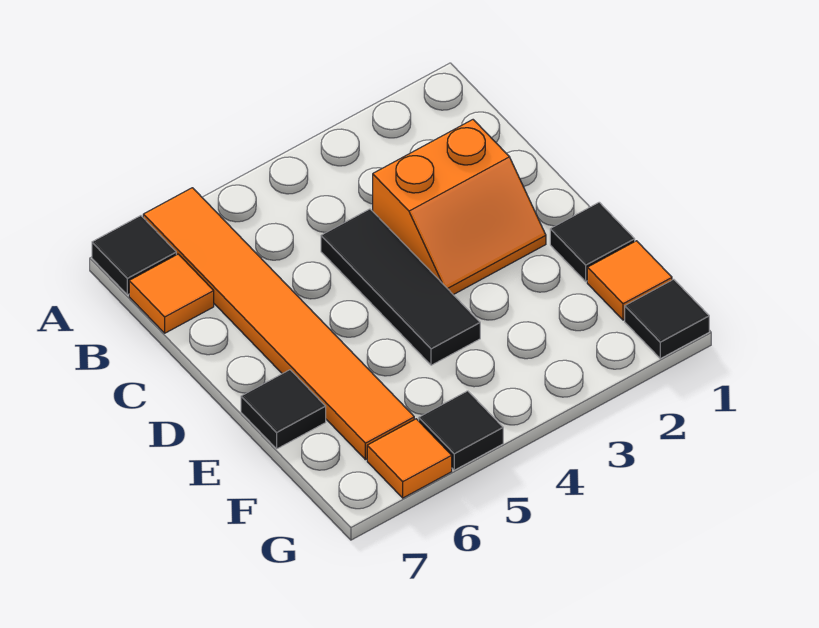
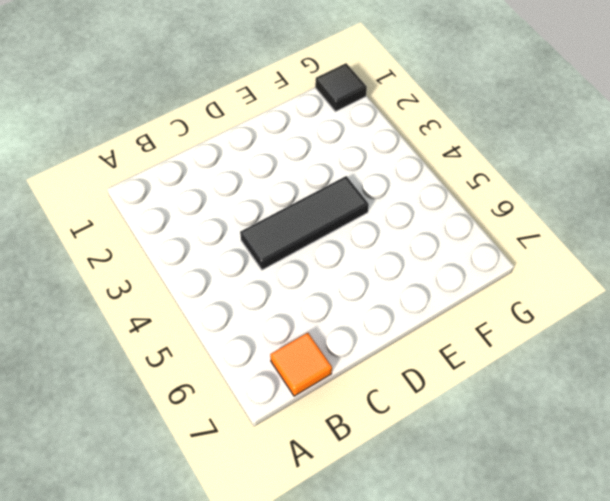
none -> orange 1x6 tile [143,188,414,460]
none -> black 1x1 tile [92,216,176,295]

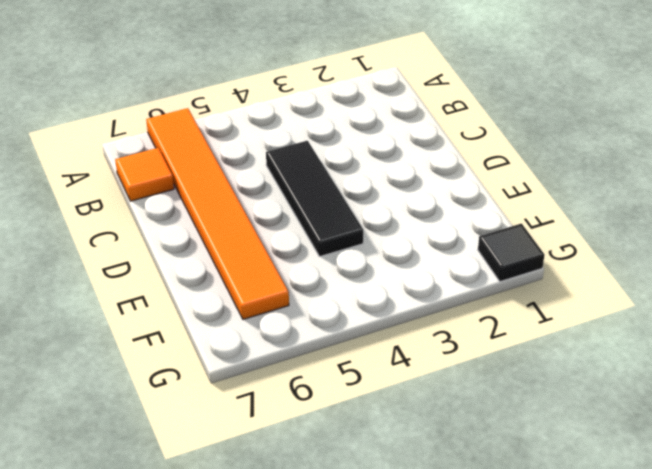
none -> black 1x1 tile [92,216,176,295]
none -> orange 2x2 slope [373,120,546,295]

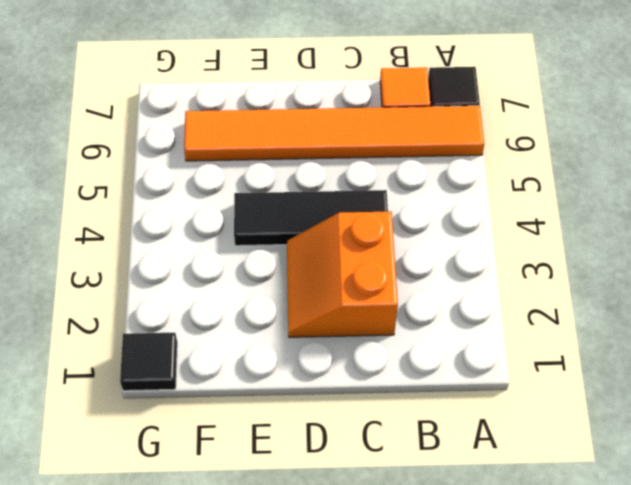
none -> black 1x1 tile [550,202,635,281]
none -> black 1x1 tile [241,370,326,449]

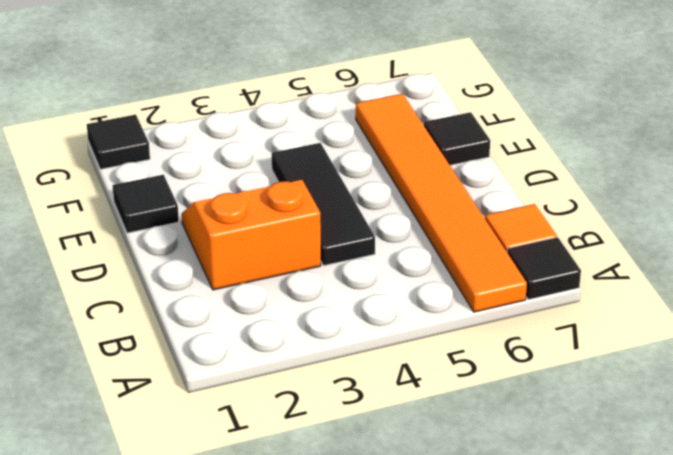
none -> orange 1x1 tile [587,241,672,320]
none -> black 1x1 tile [419,391,503,470]

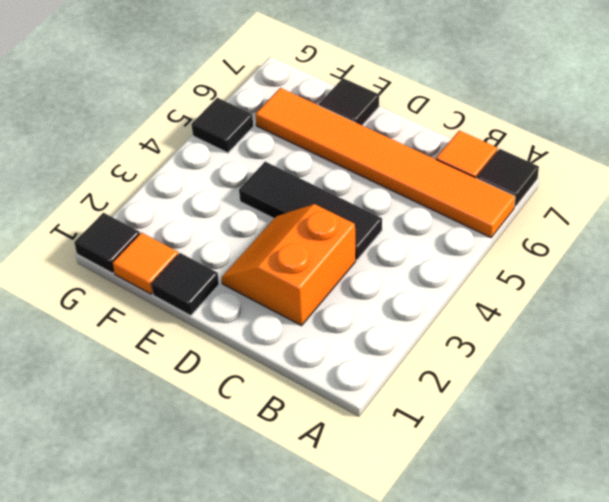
none -> orange 1x1 tile [367,419,452,498]

